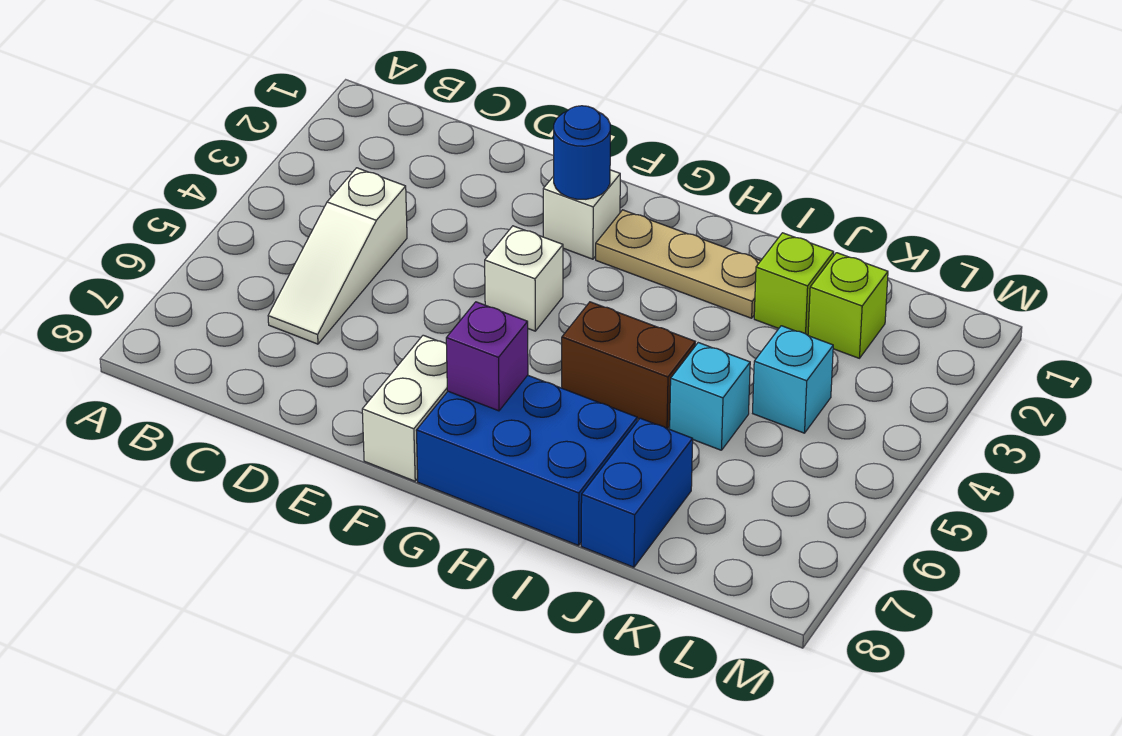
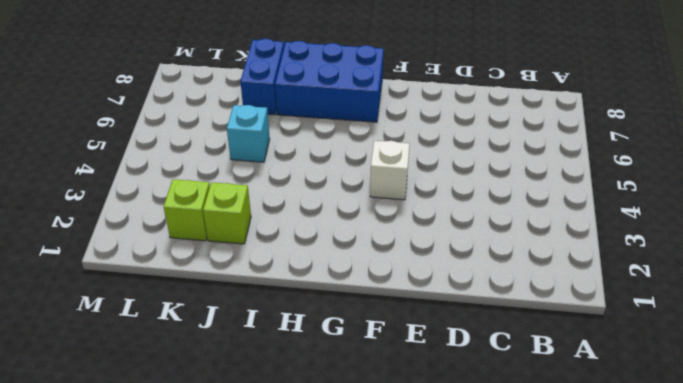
none -> white 1x3 slope [268,168,407,344]
none -> white 1x1 brick [543,170,620,259]
none -> white 1x2 brick [362,335,448,481]

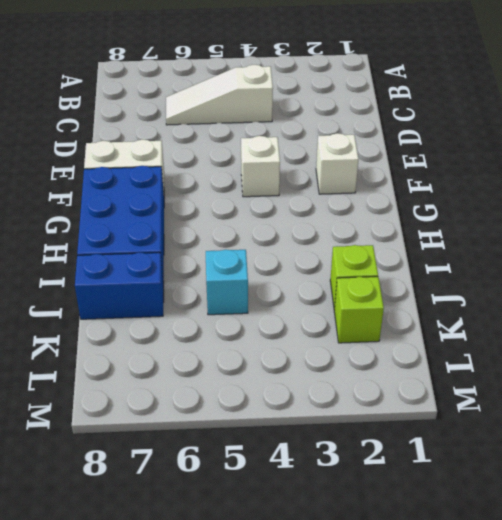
none -> tan 1x3 plate [596,210,760,318]
none -> brown 1x2 brick [562,302,695,429]
none -> cyan 1x1 brick [753,326,833,433]

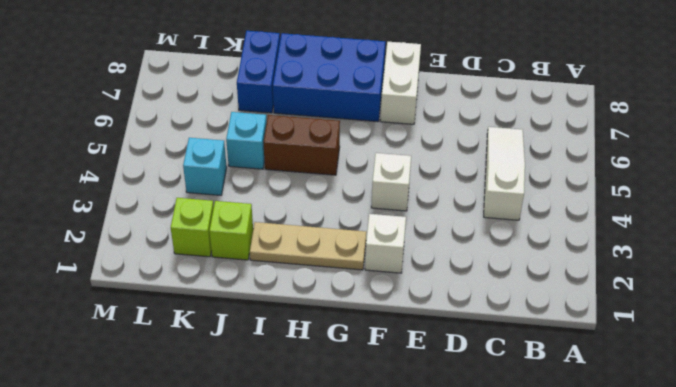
none -> blue 1x1 round brick [554,106,610,199]
none -> purple 1x1 brick [446,302,528,411]

